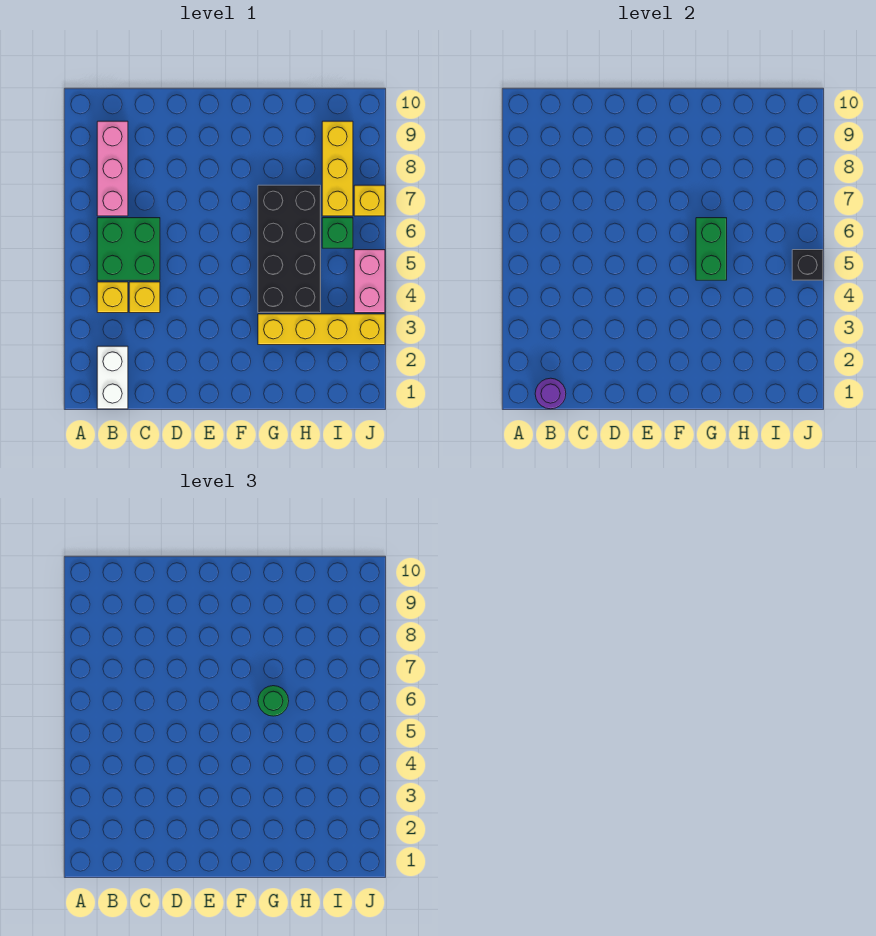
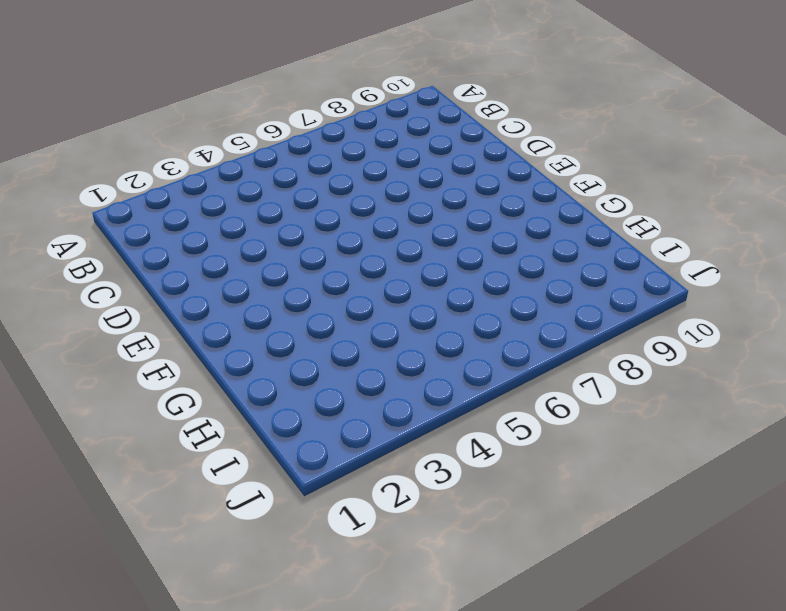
none -> white 1x2 brick [97,346,128,409]
none -> yellow 1x1 brick [97,282,128,313]
none -> green 2x2 brick [97,218,160,280]

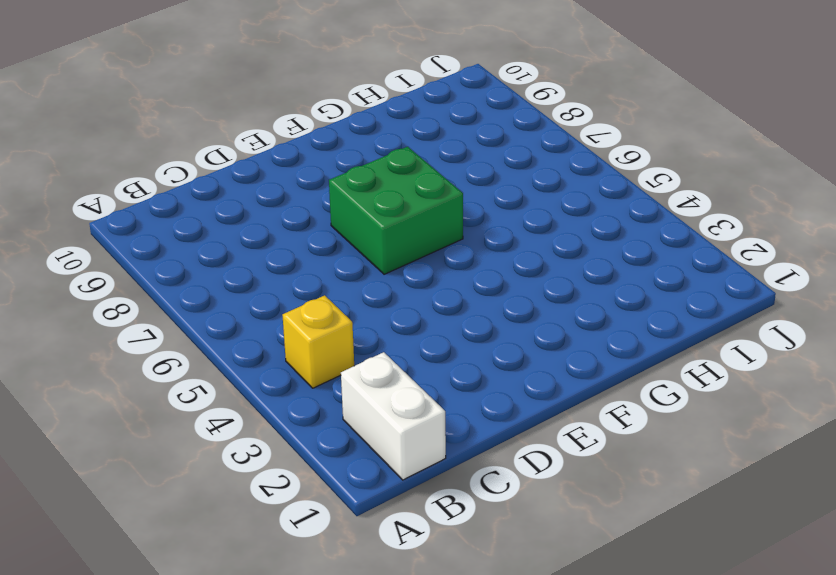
green 2x2 brick [329,147,463,274] -> green 2x2 brick moved to [97,218,160,280]
none -> pink 1x3 brick [97,121,128,216]
none -> yellow 1x1 brick [129,282,160,313]
none -> yellow 1x4 brick [258,314,385,345]

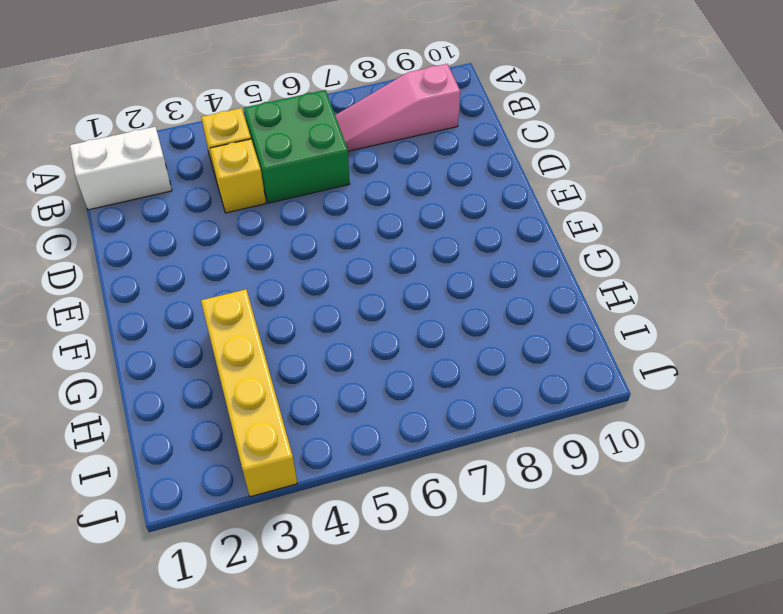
pink 1x3 slope [335,64,460,151] -> pink 1x3 brick [97,121,128,216]
none -> black 2x4 brick [258,185,321,313]
none -> green 1x1 brick [322,218,353,248]
none -> yellow 1x3 brick [322,121,353,216]

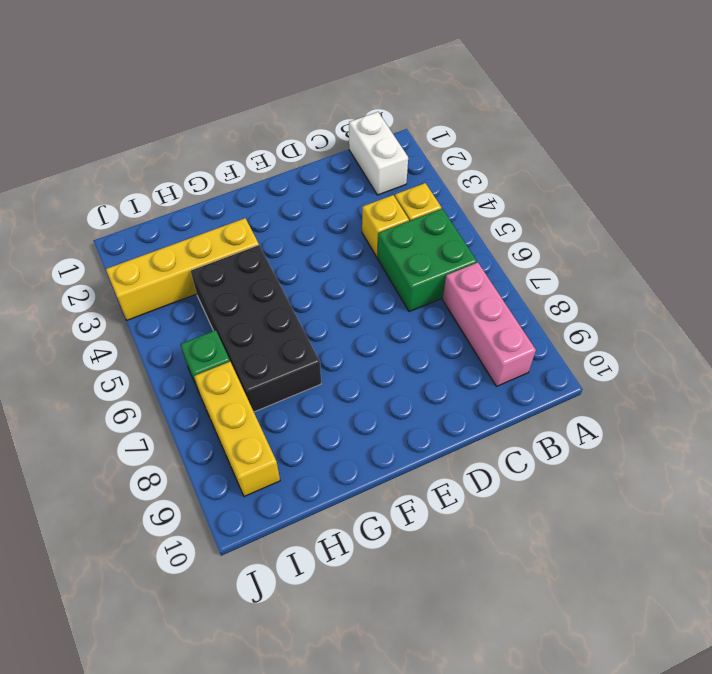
none -> pink 1x2 brick [354,250,385,313]
none -> yellow 1x1 brick [354,185,385,216]
none -> purple 1x1 round brick [535,378,566,409]

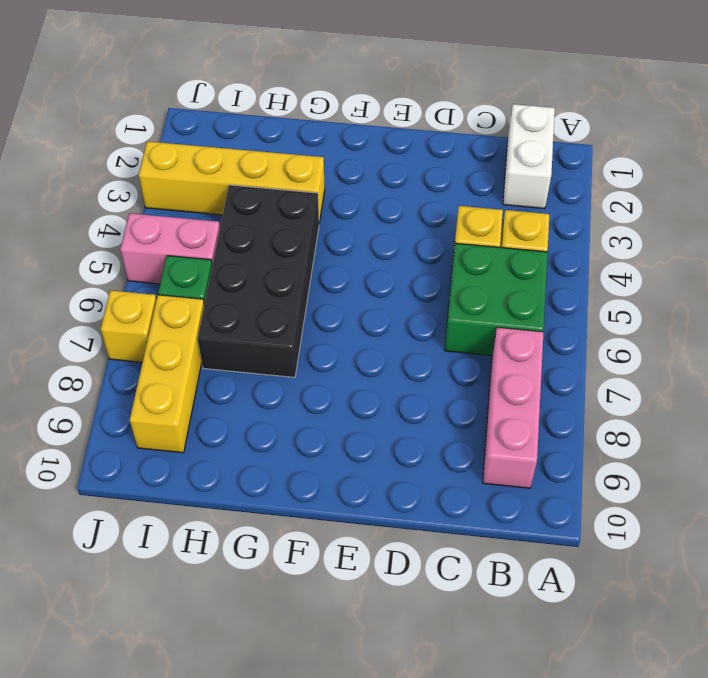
pink 1x2 brick [120,213,220,284] -> pink 1x2 brick turned to [354,250,385,313]
none -> purple 1x1 round brick [535,378,566,409]
none -> green 1x2 brick [696,218,727,280]
none -> black 1x1 brick [792,250,823,280]

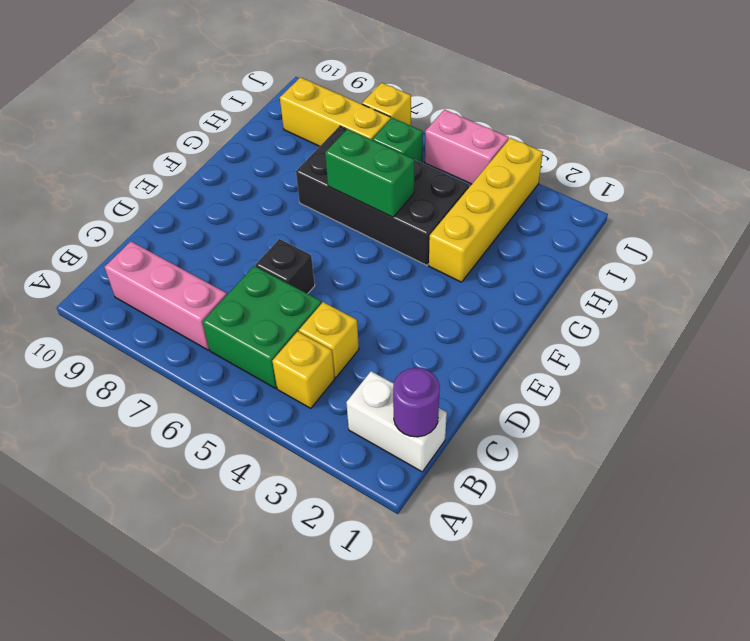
black 1x1 brick [256,239,315,294] -> black 1x1 brick moved to [792,250,823,280]
none -> green 1x1 round brick [258,686,289,716]

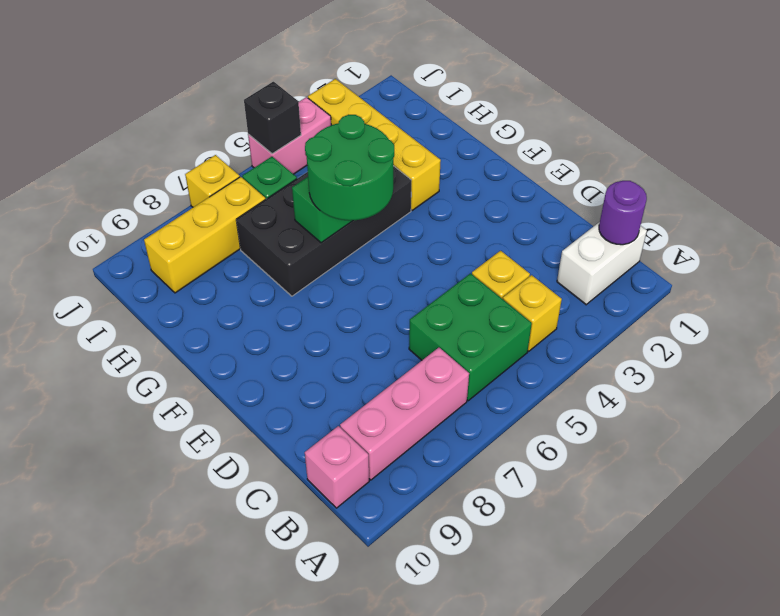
pink 1x1 brick [305,426,369,508] -> none
green 2x2 round brick [305,115,394,221] -> green 1x1 round brick [258,686,289,716]

